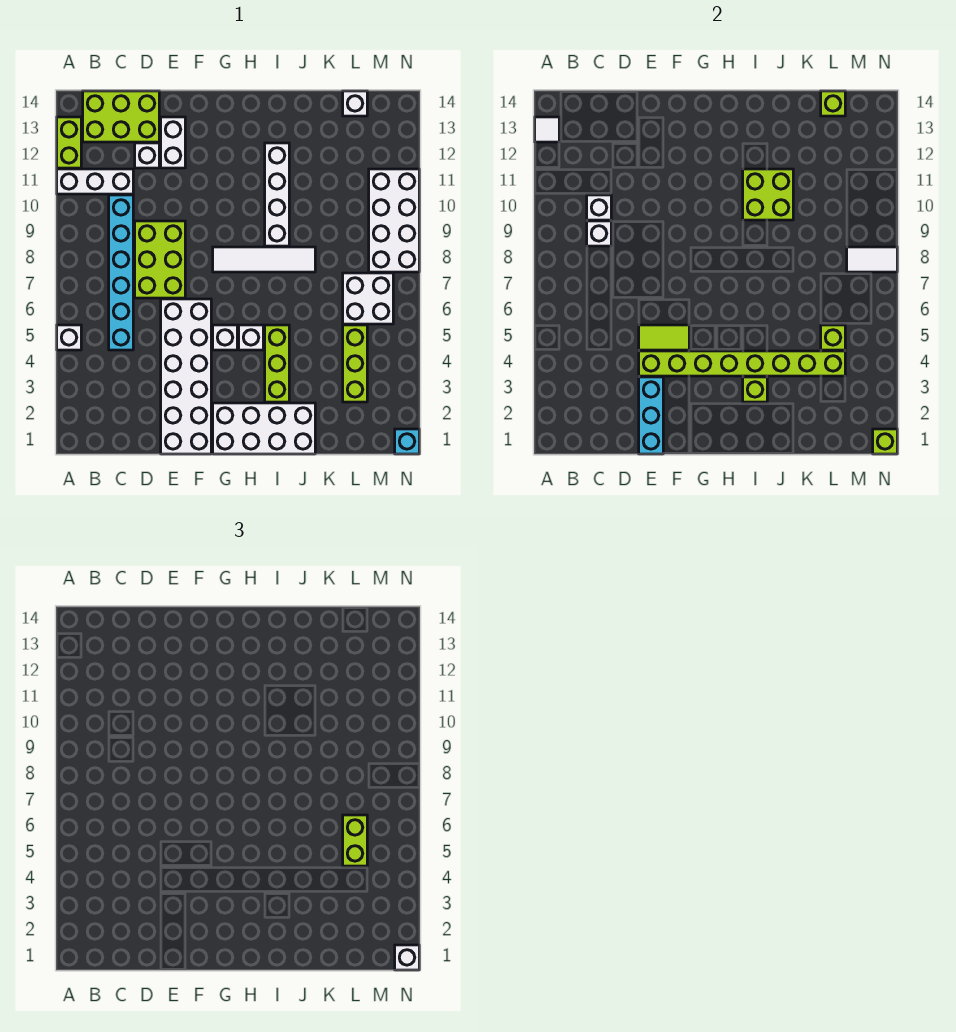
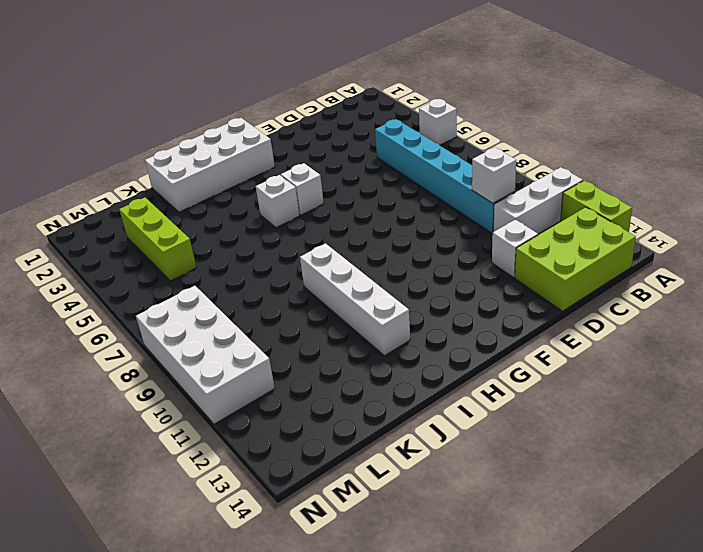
none -> lime 2x3 brick [135,221,185,298]
none -> white 2x6 brick [161,299,211,454]
none -> white 1x2 brick [161,117,185,168]
none -> white 1x4 tile [213,247,315,272]

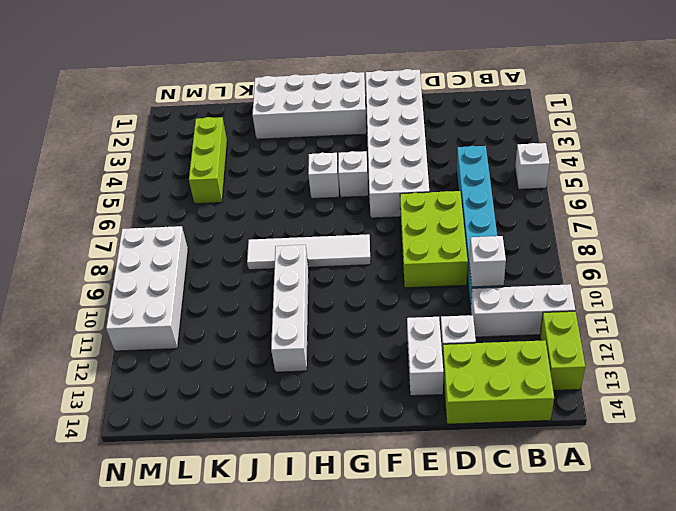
none -> lime 1x3 brick [265,325,289,402]
none -> white 2x2 brick [343,273,393,324]
none -> white 1x1 brick [343,91,367,116]
none -> cyan 1x1 brick [395,429,419,454]

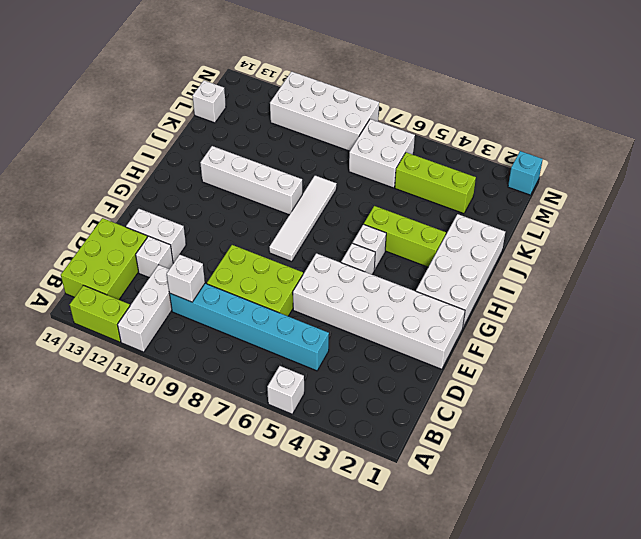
none -> white 1x1 tile [535,117,559,142]
none -> white 1x1 brick [587,221,611,246]
none -> cyan 1x3 brick [639,377,663,454]
none -> lime 1x8 brick [639,351,845,376]

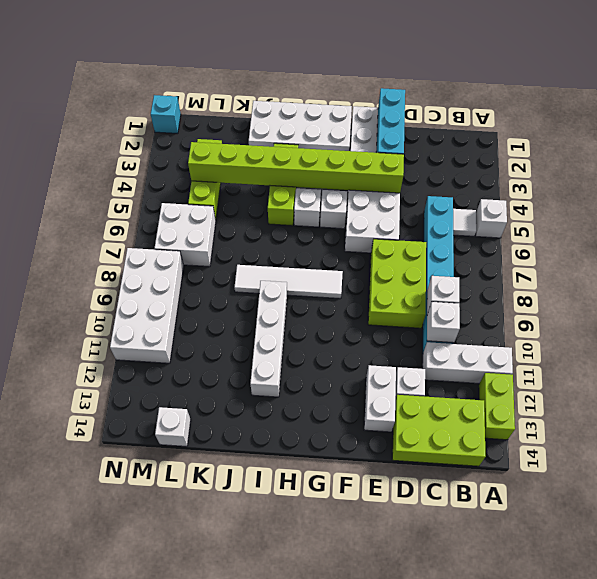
white 1x1 tile [453,209,476,236] -> white 1x1 tile moved to [535,117,559,142]
none -> lime 1x2 tile [639,325,689,350]
none -> lime 1x1 brick [743,377,767,402]
none -> lime 2x2 brick [743,169,793,220]
none -> lime 1x1 brick [821,325,845,350]

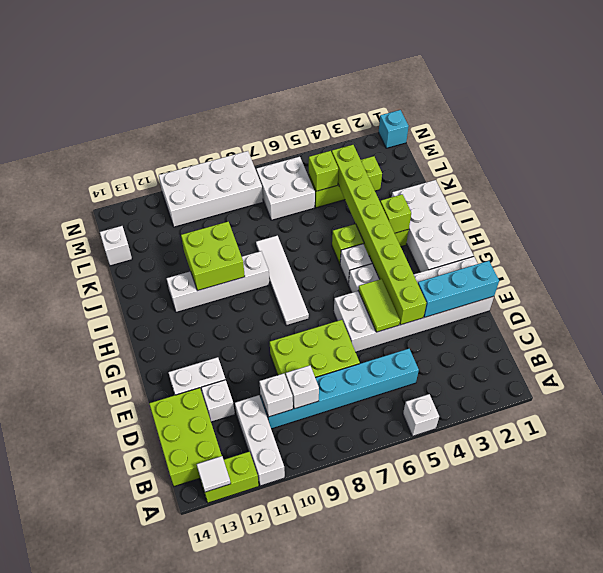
none -> lime 1x1 brick [821,91,845,116]
none -> white 1x2 tile [847,247,897,272]
none -> lime 1x1 brick [873,429,897,454]
none -> lime 1x2 brick [343,815,367,866]

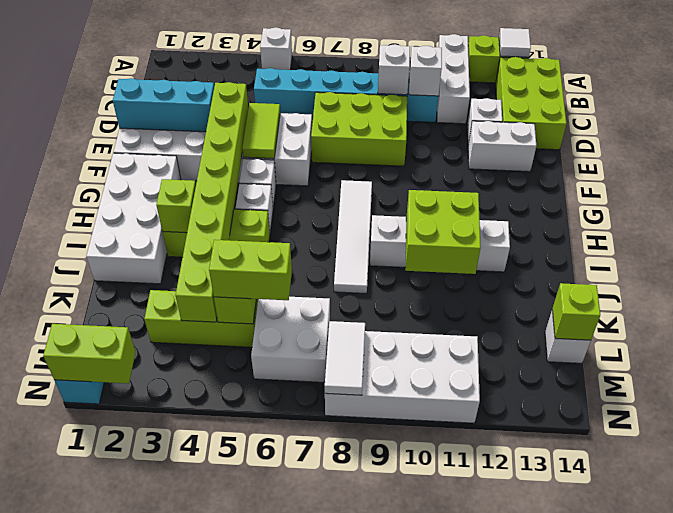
lime 1x2 brick [43,324,135,383] -> lime 1x1 brick [873,429,897,454]
none -> white 1x1 brick [395,945,419,970]

